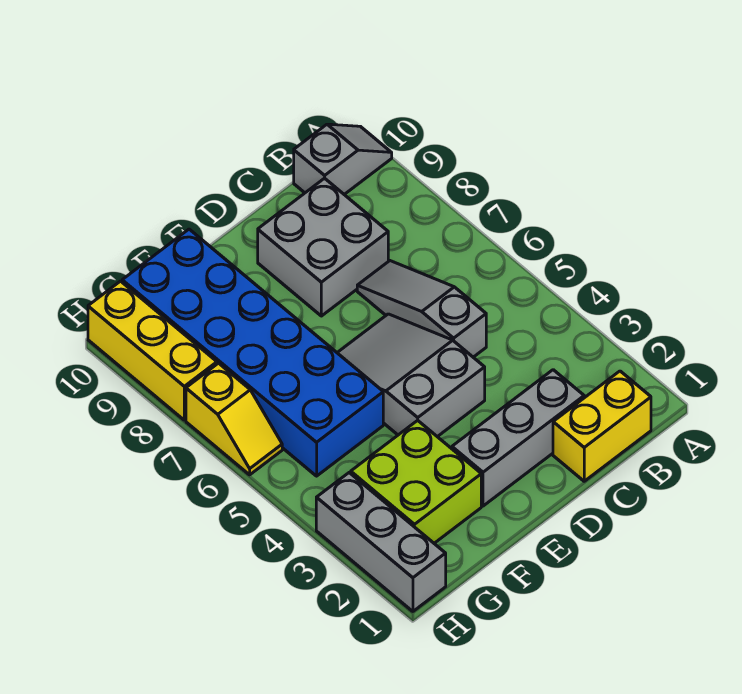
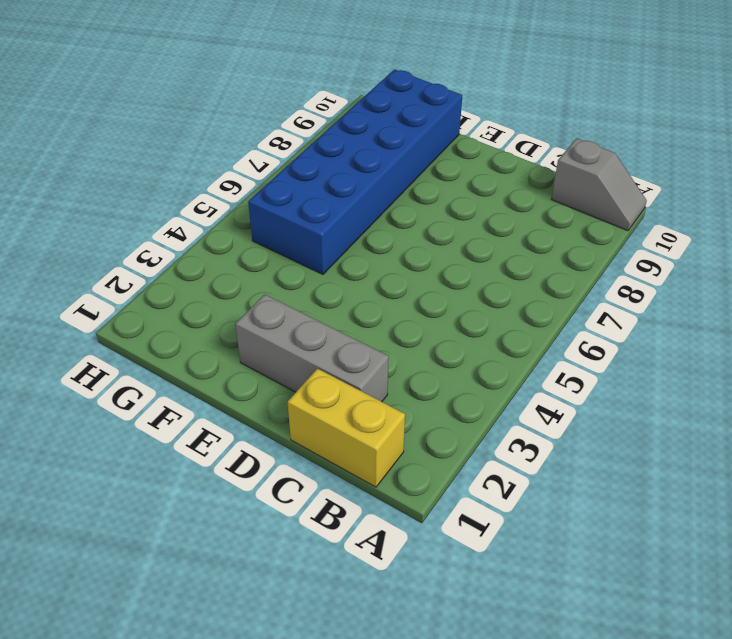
none -> grey 1x3 slope [357,261,486,357]
none -> grey 2x2 brick [258,178,388,316]

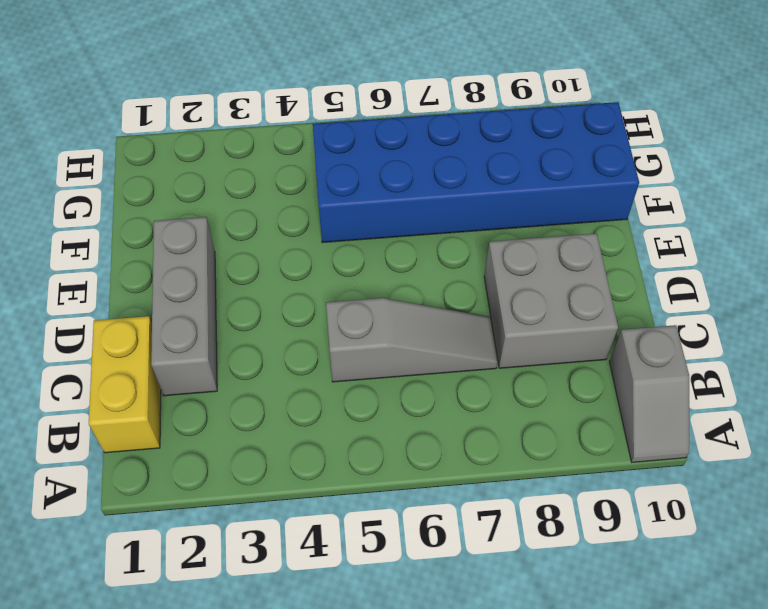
none -> grey 2x3 slope [337,314,485,437]
none -> lime 2x2 brick [351,420,481,543]

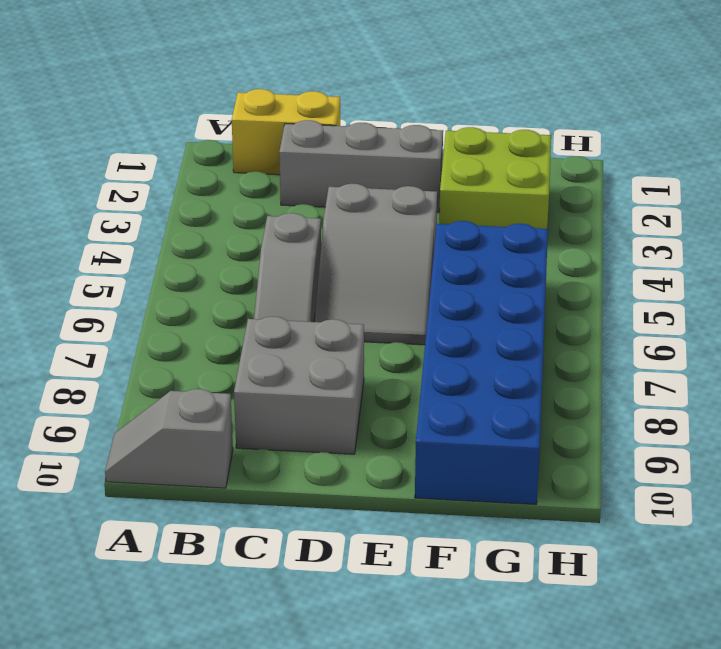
none -> grey 1x3 brick [316,473,446,611]
none -> yellow 1x2 slope [186,363,282,475]

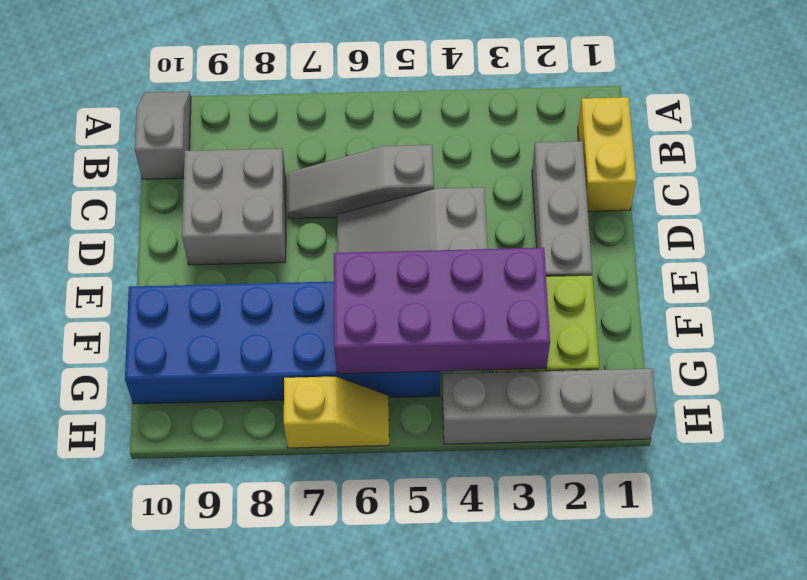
purple 2x4 brick [334,248,550,374] -> none
grey 1x4 brick [442,369,657,444] -> grey 1x3 brick [316,473,446,611]
none -> yellow 1x3 brick [88,281,217,420]

